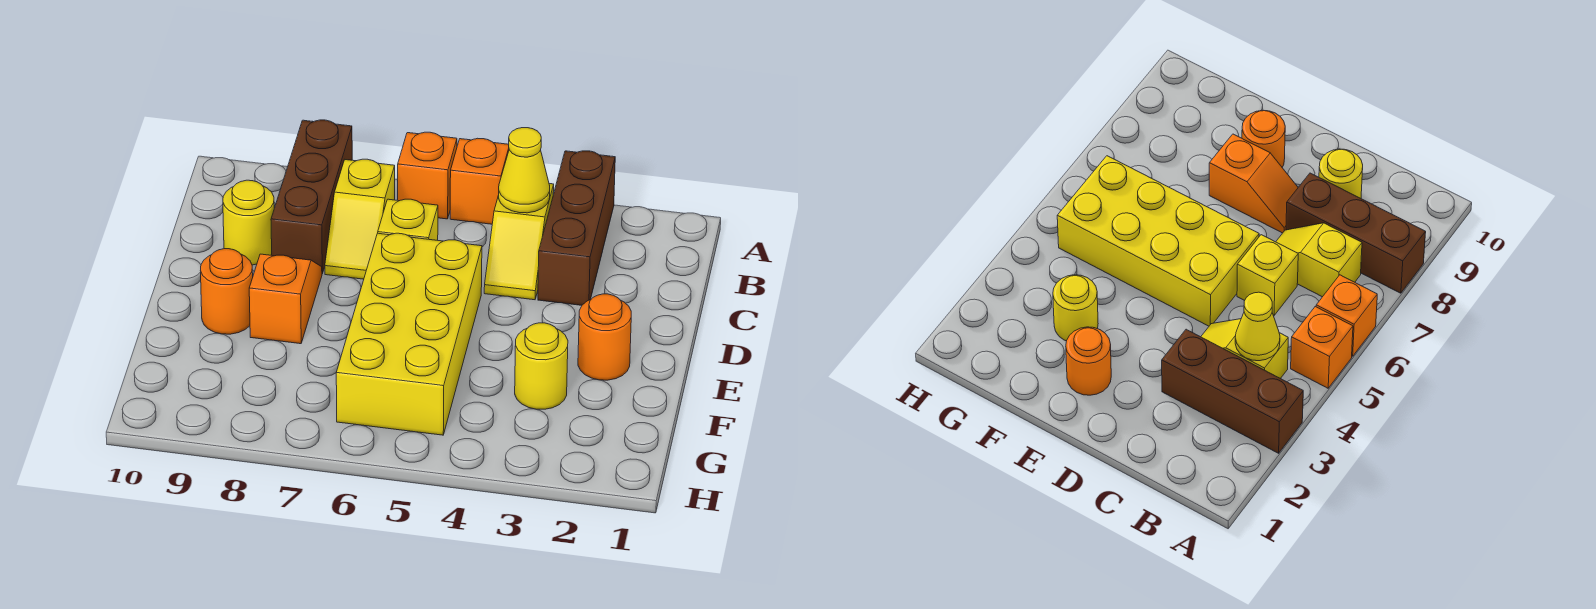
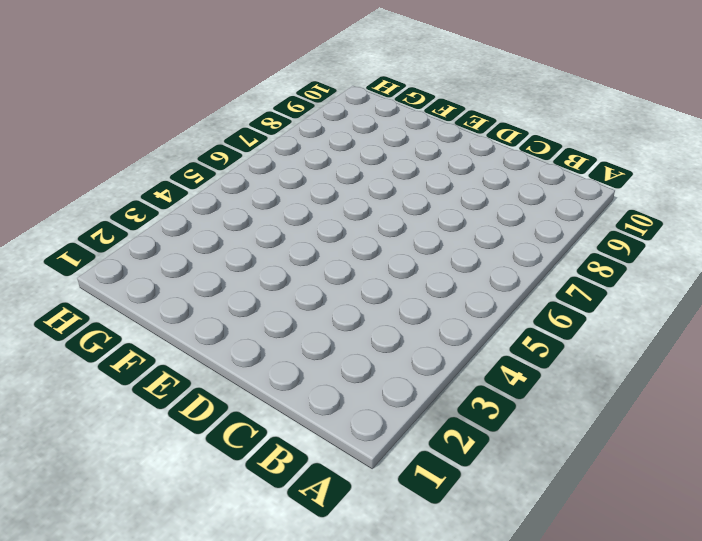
none -> brown 1x3 brick [538,151,615,305]
none -> orange 1x1 brick [450,138,509,224]
none -> orange 1x1 brick [398,132,457,219]

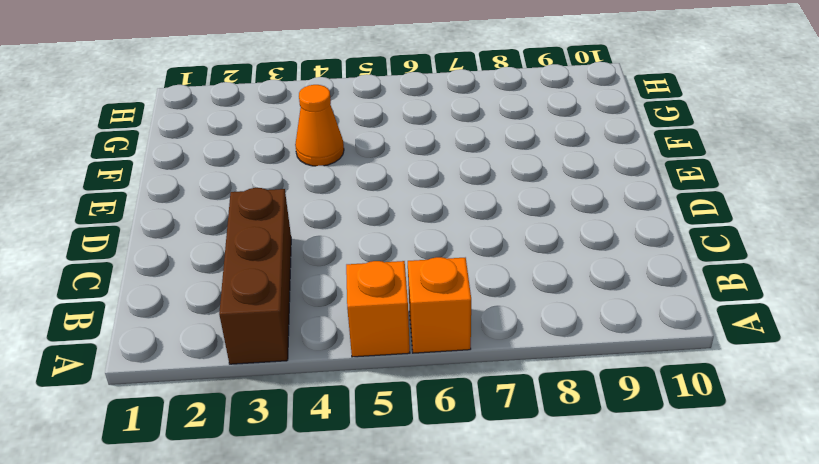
orange 1x1 cone [295,85,344,166] -> none
none -> brown 1x3 brick [271,120,352,274]
none -> yellow 1x2 slope [484,184,554,300]
none -> yellow 1x2 slope [325,159,395,279]

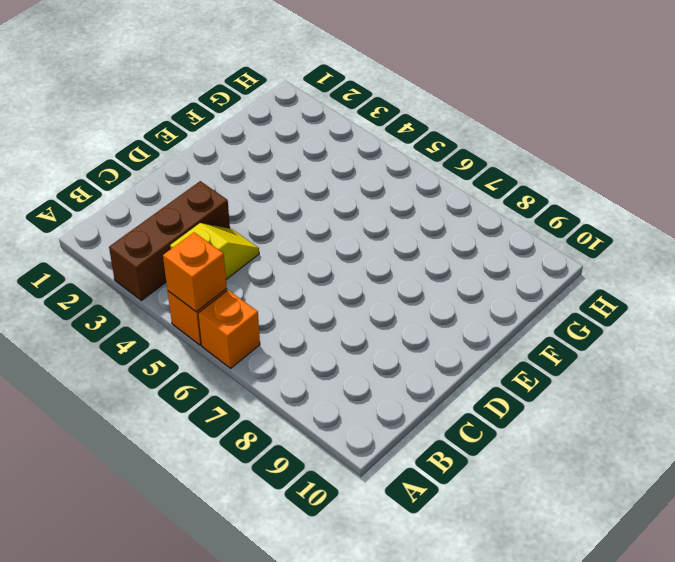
orange 1x1 brick [163,232,227,312] -> none
none -> brown 1x3 brick [271,120,352,274]
none -> yellow 1x2 slope [325,159,395,279]
none -> yellow 1x1 brick [378,199,438,240]

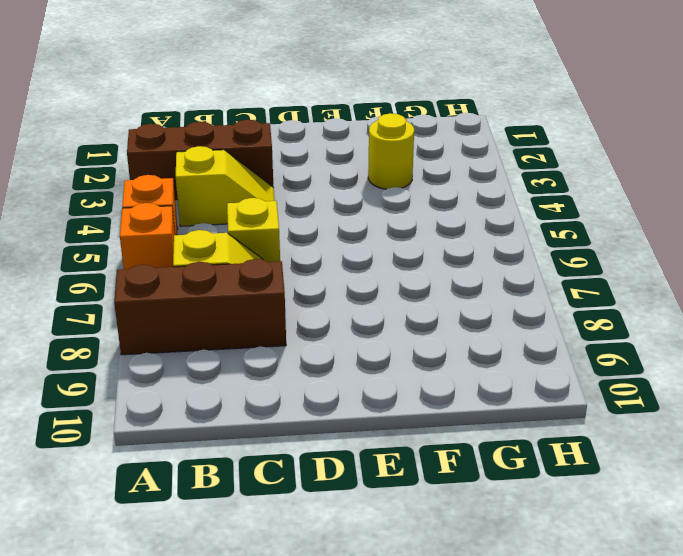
none -> yellow 1x1 round brick [223,180,274,265]
none -> yellow 2x4 brick [336,233,482,435]
none -> orange 1x2 slope [249,254,322,344]

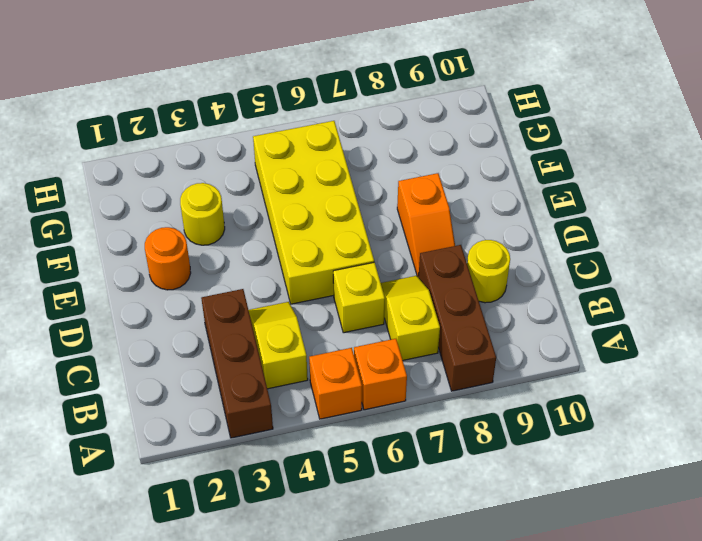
none -> orange 1x1 round brick [200,249,253,334]
none -> yellow 1x1 cone [499,128,550,213]

